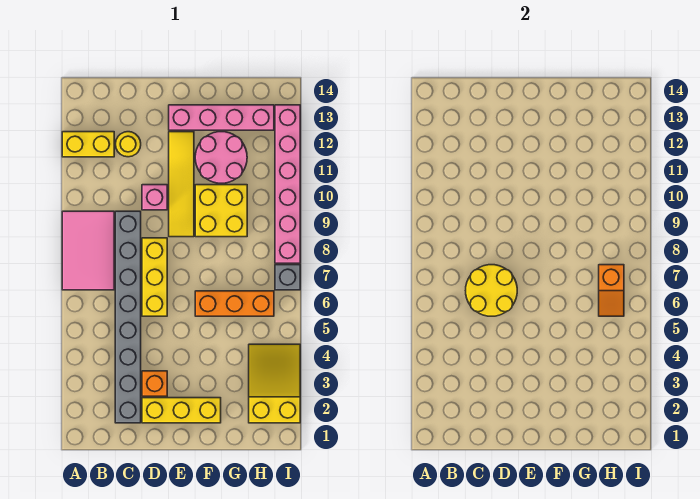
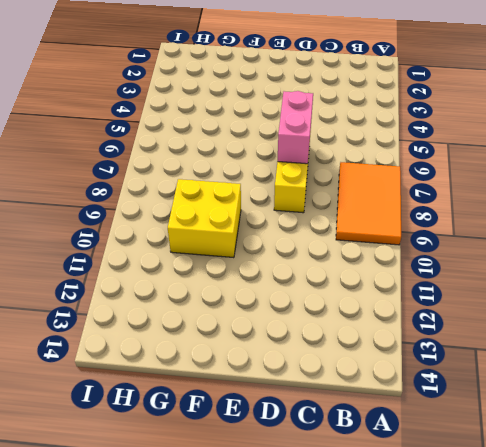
orange 2x3 tile [336,162,401,245] -> pink 2x3 tile [62,211,114,290]
pink 1x2 brick [278,91,313,164] -> yellow 2x2 round brick [466,265,517,316]
none -> yellow 1x2 brick [62,132,114,157]
none -> grey 1x8 brick [115,211,141,423]
none -> yellow 1x1 round brick [116,132,141,157]

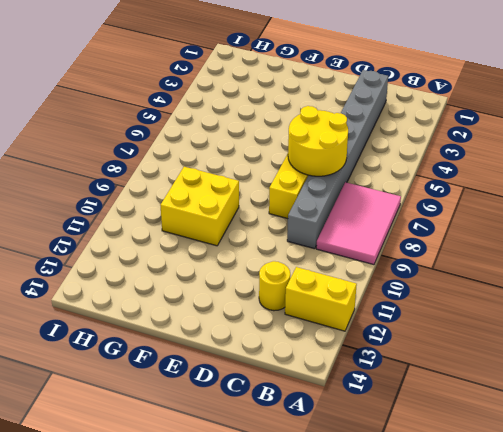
none -> yellow 1x3 brick [142,398,221,423]
none -> orange 1x1 brick [142,371,167,396]
none -> pink 1x1 brick [142,185,167,210]

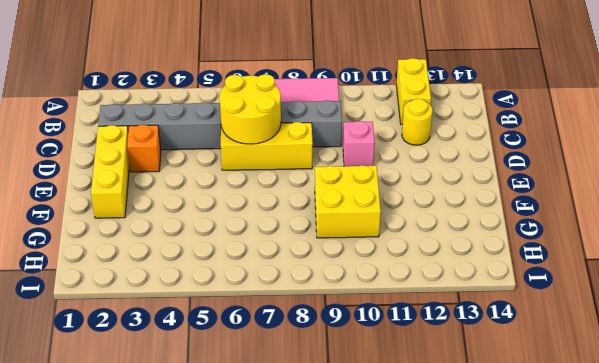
none -> yellow 1x4 tile [169,132,194,237]
none -> pink 1x4 brick [169,105,274,130]
none -> orange 1x3 brick [195,291,274,316]

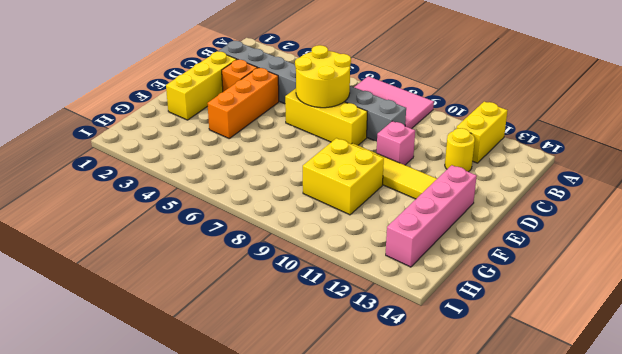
orange 1x3 brick [207,68,279,138] -> orange 1x3 brick moved to [195,291,274,316]
none -> pink 2x2 round brick [195,132,247,183]
none -> yellow 2x3 slope [249,344,300,423]
none -> grey 1x1 brick [275,265,300,290]

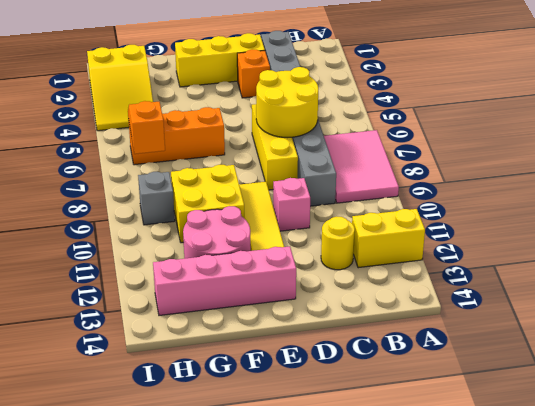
grey 1x1 brick [138,172,175,225] -> grey 1x1 brick moved to [275,265,300,290]
none -> pink 1x6 brick [275,105,300,263]

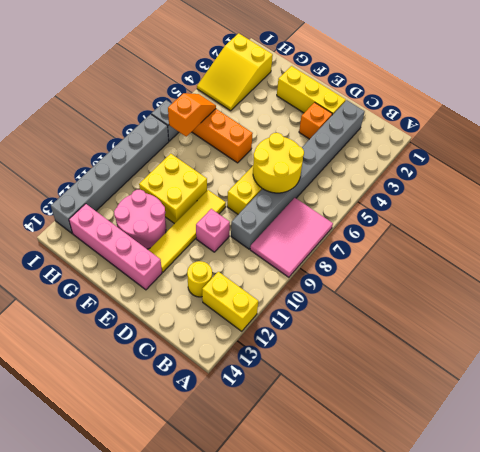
grey 1x6 brick [51,114,169,233] -> pink 1x6 brick [275,105,300,263]

